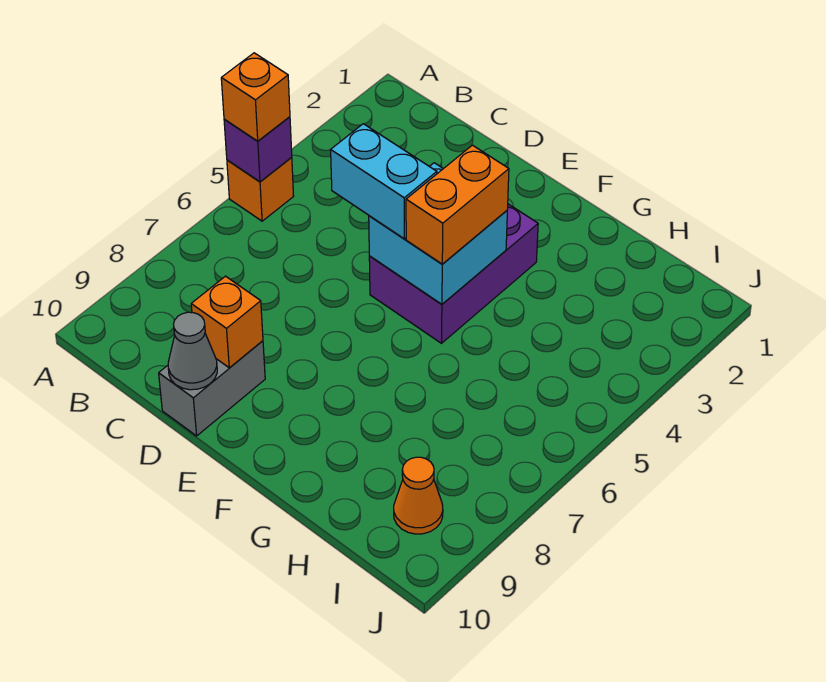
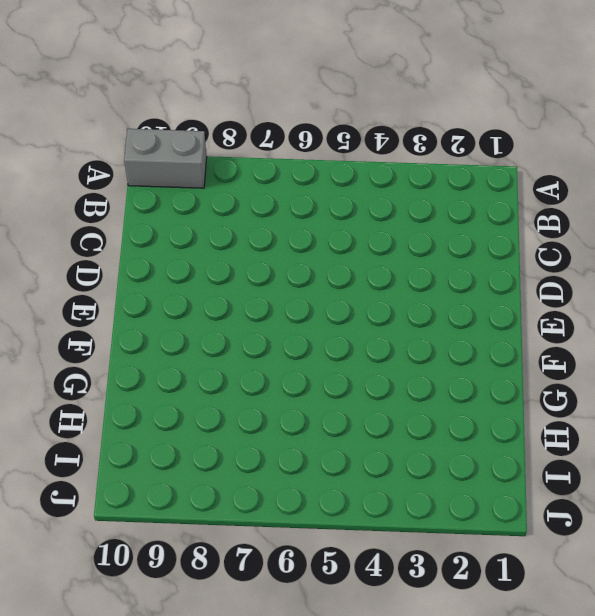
grey 1x2 brick [124,129,207,188] -> grey 1x2 brick moved to [159,341,265,436]
none -> orange 1x1 brick [227,157,294,221]
none -> purple 2x3 brick [369,204,538,343]

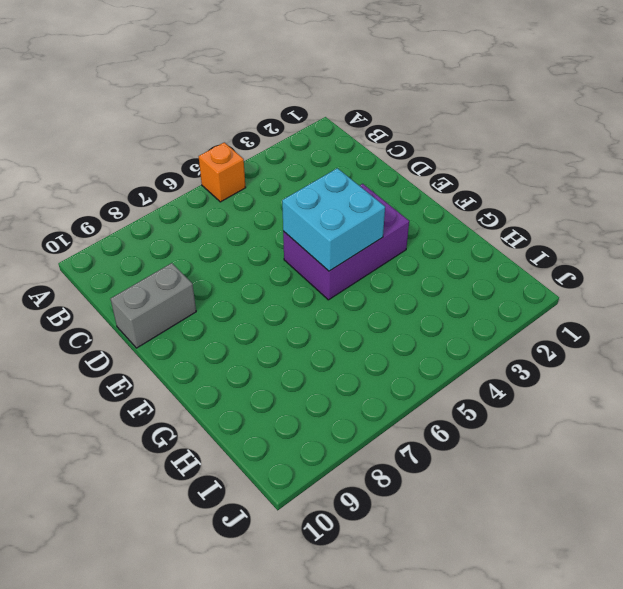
none -> orange 1x1 cone [394,457,443,534]
none -> purple 1x1 brick [224,117,292,182]

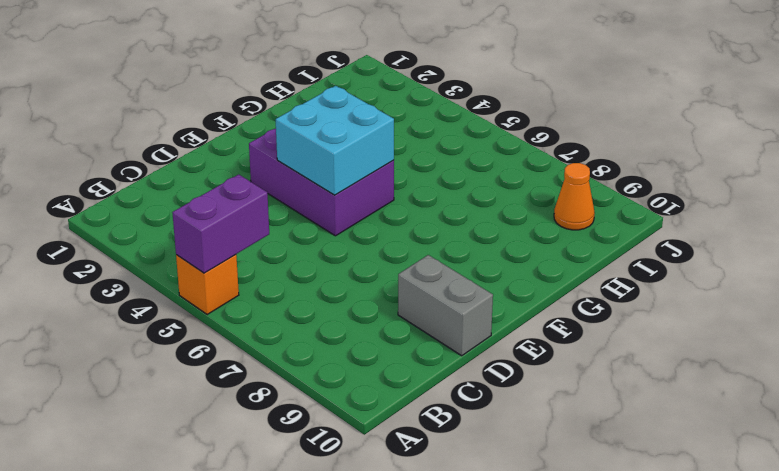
purple 1x2 brick [172,174,269,273] -> purple 1x1 brick [224,117,292,182]
none -> orange 1x1 brick [191,276,263,368]
none -> grey 1x1 cone [168,312,217,390]

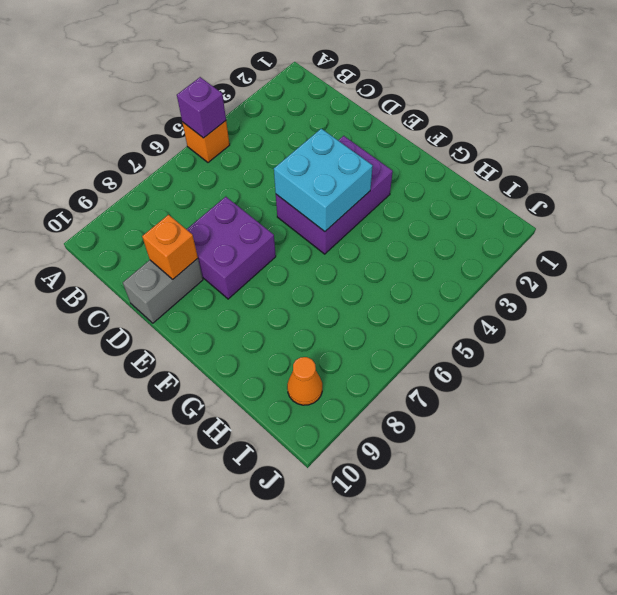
purple 2x2 brick [187,197,276,299] -> none
none -> grey 1x1 cone [168,312,217,390]
none -> orange 1x1 brick [221,53,290,141]

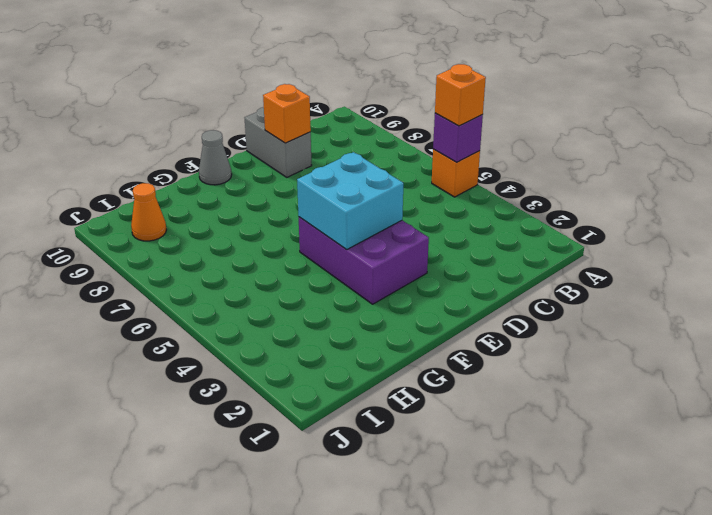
grey 1x1 cone [199,130,232,185] -> grey 1x1 cone moved to [168,312,217,390]
none -> cyan 1x2 brick [331,124,437,239]
none -> orange 1x2 brick [406,145,509,264]

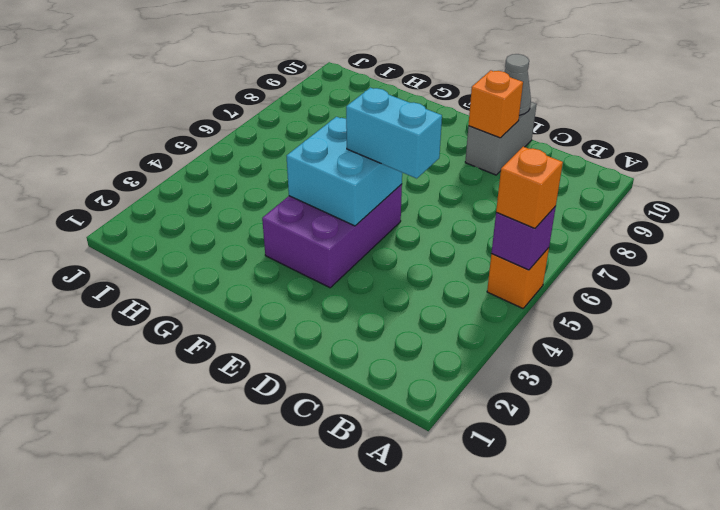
none -> orange 1x1 cone [394,457,443,534]
none -> orange 1x2 brick [406,145,509,264]

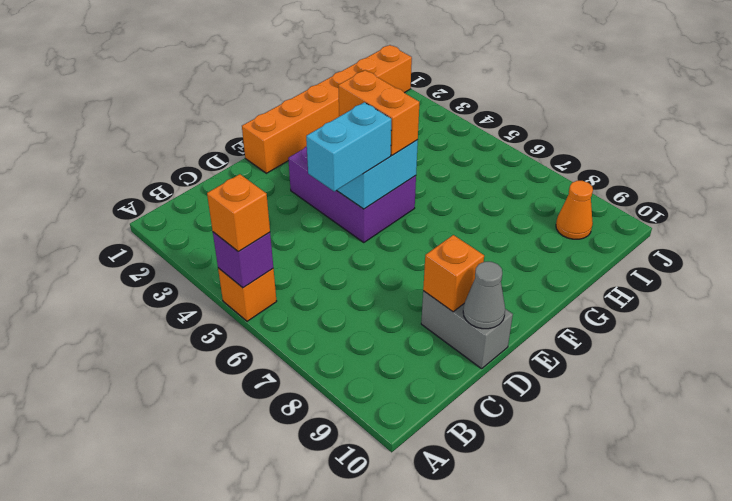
orange 1x6 brick [242,45,412,173] -> none

